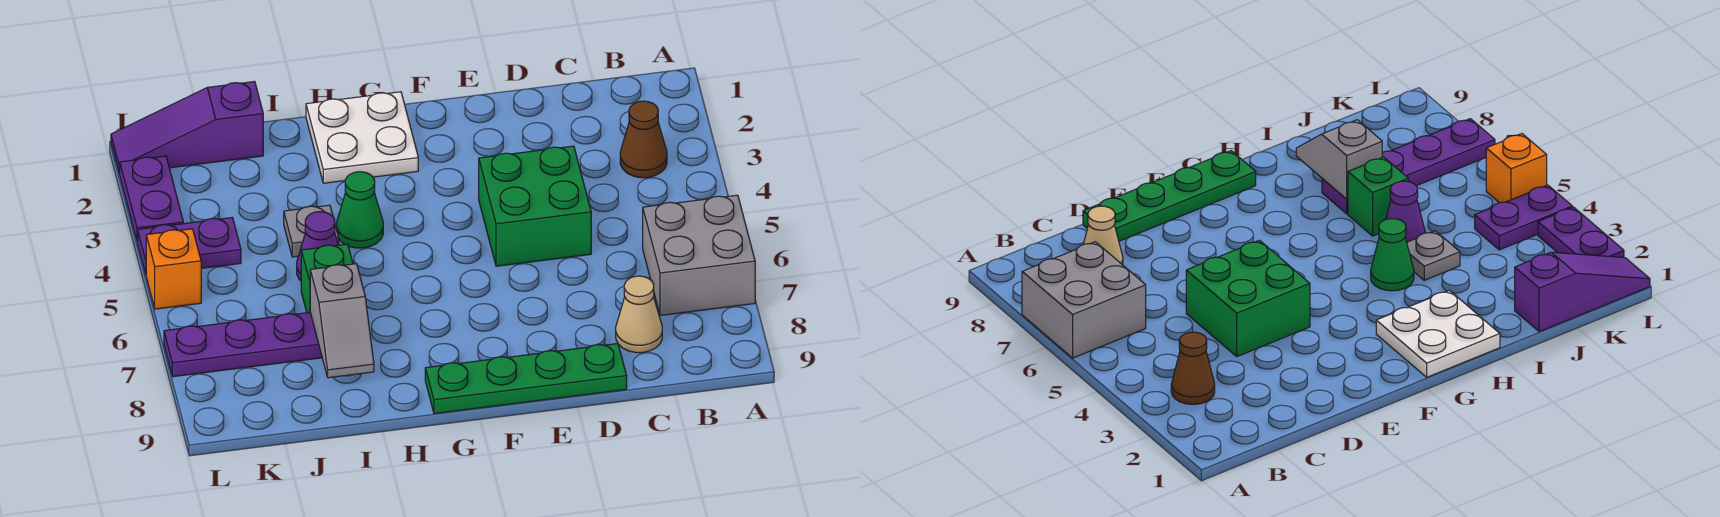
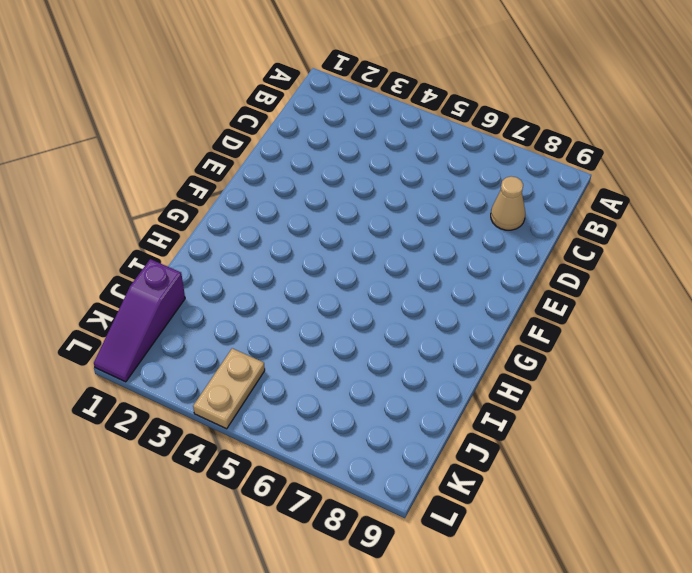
tan 1x2 plate [193,348,265,429] -> purple 1x2 plate [138,218,241,274]
none -> grey 2x2 brick [643,195,755,315]
none -> brown 1x1 cone [620,101,667,178]
none -> green 2x2 brick [479,146,591,266]

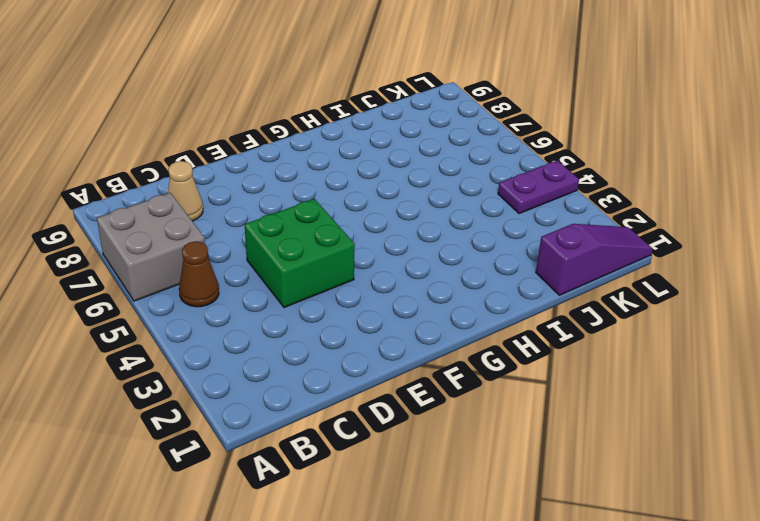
brown 1x1 cone [179,242,219,307] -> brown 1x1 cone moved to [620,101,667,178]
none -> green 1x4 plate [425,344,627,414]
none -> white 2x2 plate [306,92,418,183]
none -> green 1x1 cone [337,172,383,248]

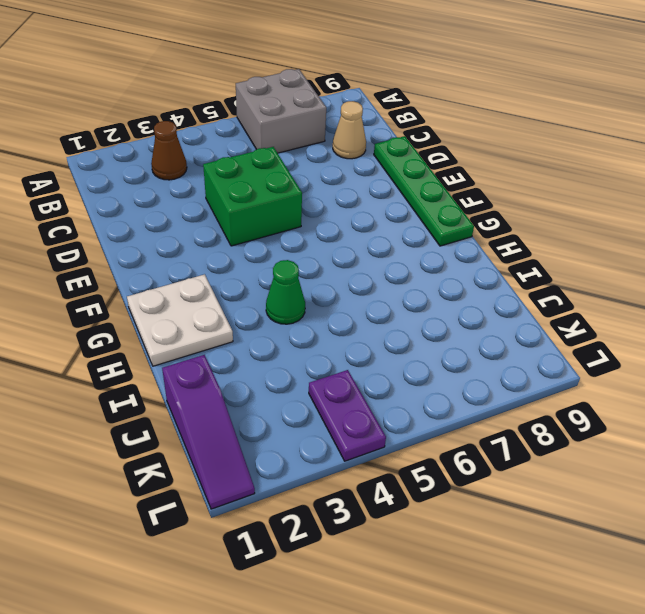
none -> grey 1x1 plate [284,205,339,257]
none -> purple 1x1 cone [297,212,338,281]
none -> green 1x1 brick [301,244,353,313]

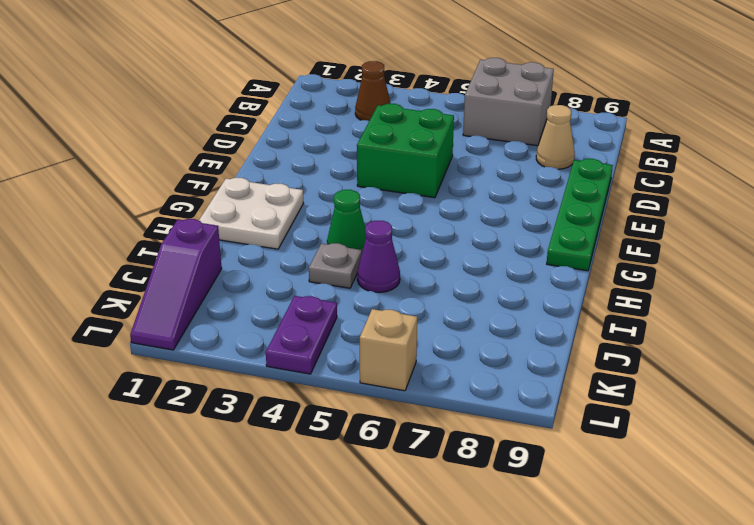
tan 1x1 brick [360,309,417,391] -> none
none -> green 1x1 brick [301,244,353,313]
none -> purple 1x4 plate [164,312,322,377]
none -> purple 1x2 plate [119,156,183,242]

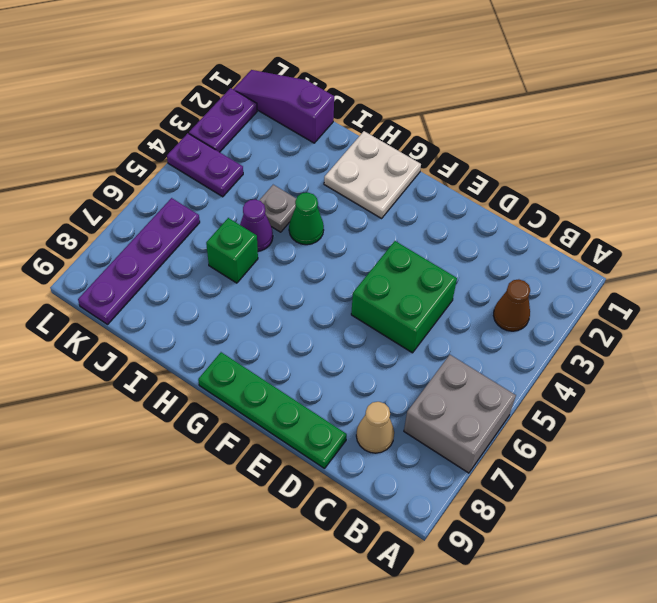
purple 1x4 plate [78,198,200,324] -> purple 1x4 plate turned to [164,312,322,377]
none -> orange 1x1 brick [146,229,201,309]
none -> grey 1x2 slope [310,264,374,378]

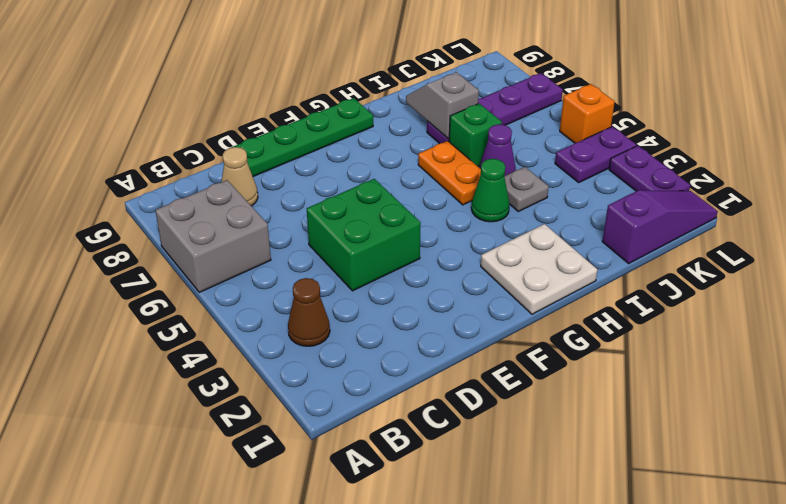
orange 1x2 plate [418,141,481,205] -> none

